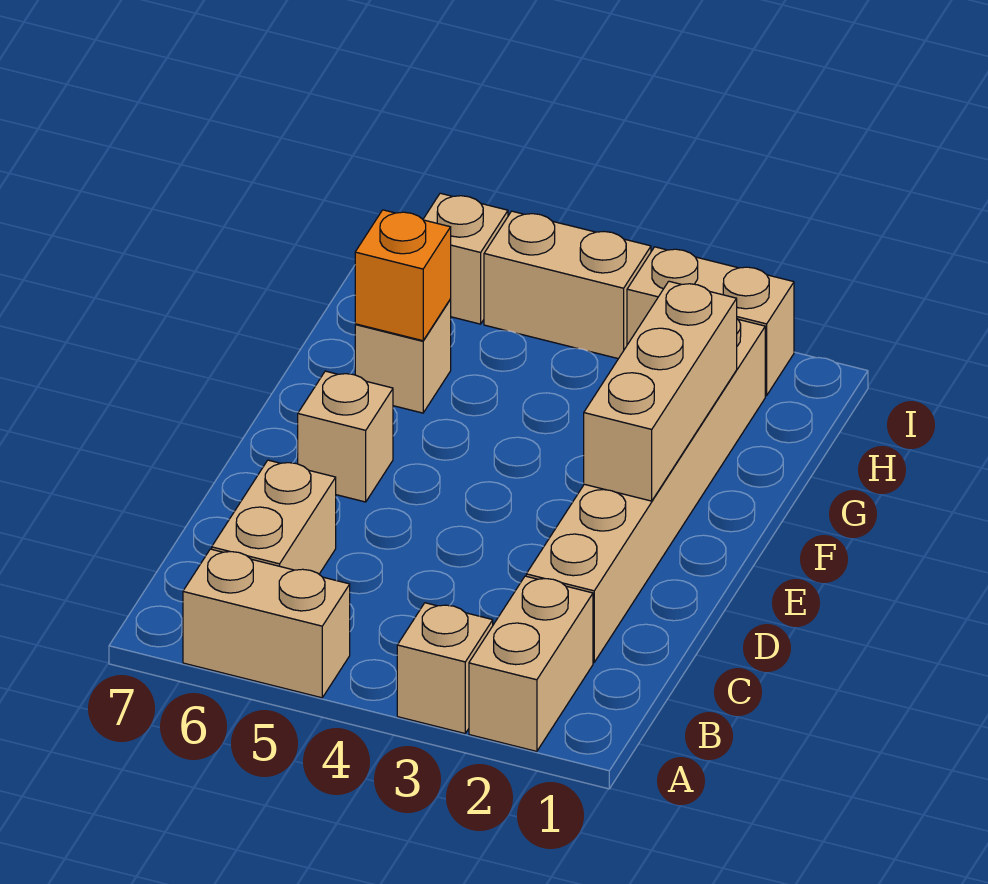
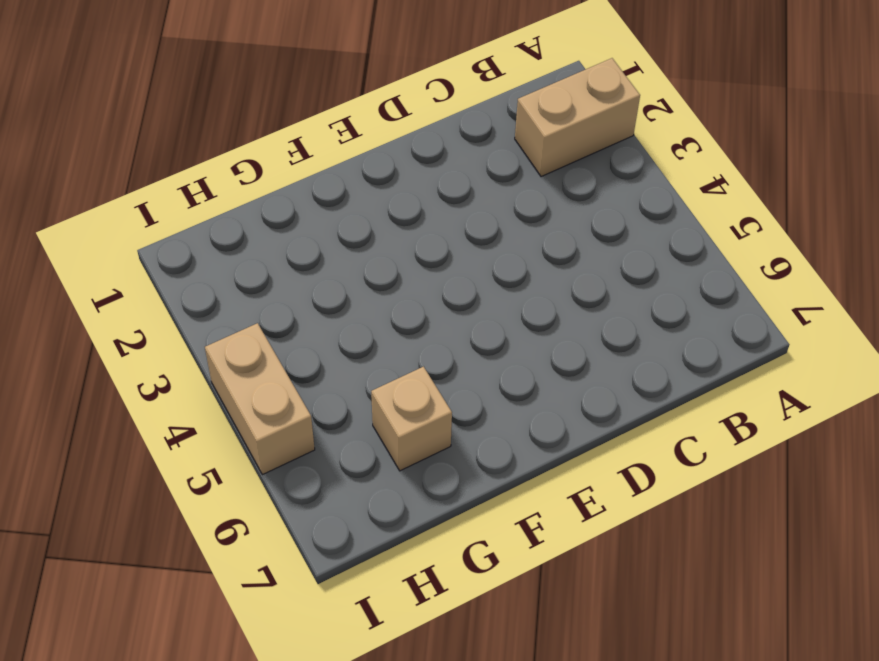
none -> tan 1x1 brick [397,603,493,733]
none -> tan 1x2 brick [183,549,350,698]
none -> tan 1x2 brick [212,460,336,574]

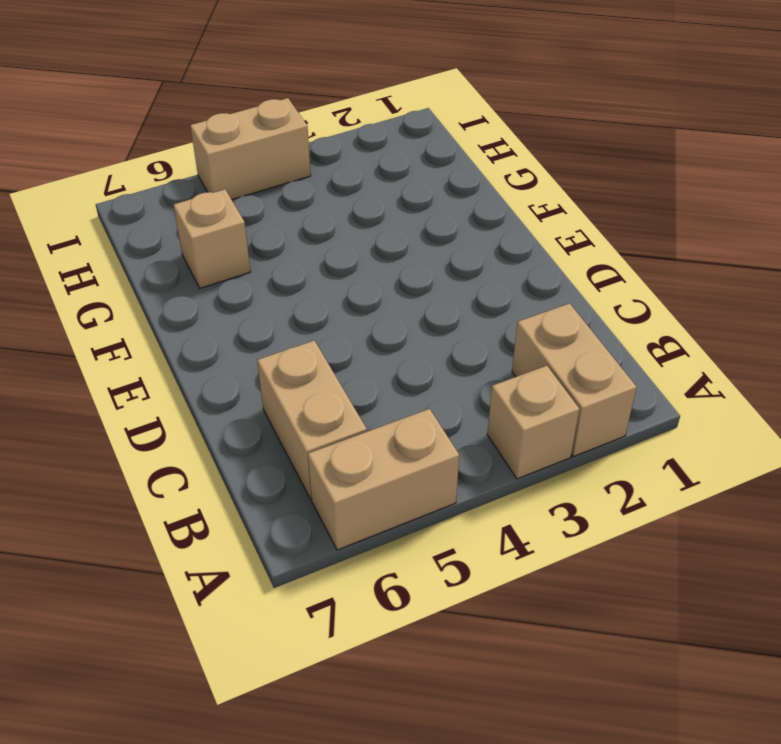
none -> tan 1x6 brick [526,319,765,662]
none -> tan 1x1 brick [298,371,393,502]
none -> tan 1x2 brick [627,247,794,396]

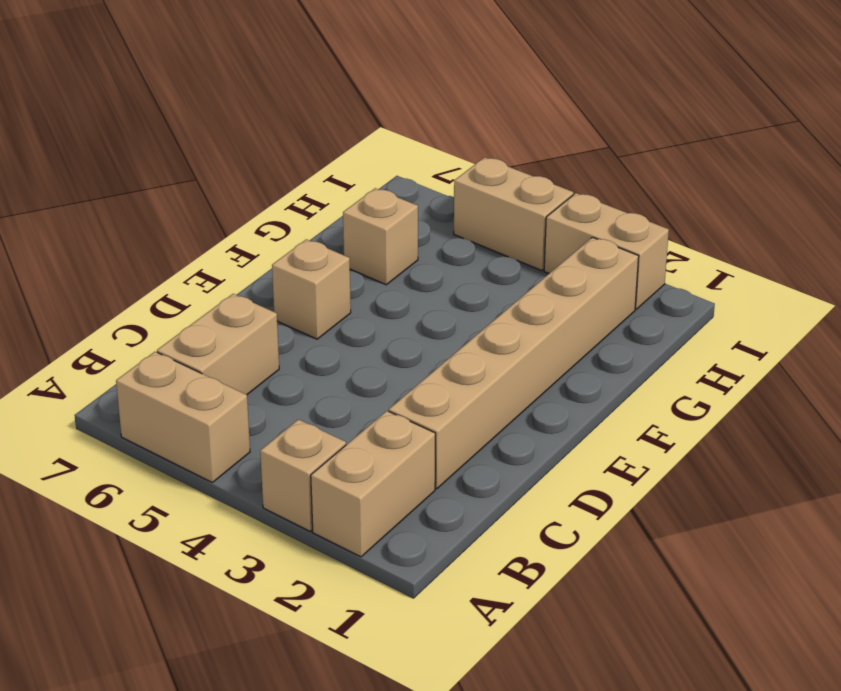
none -> tan 1x1 brick [423,193,508,324]
none -> tan 1x3 brick [584,281,737,501]
none -> orange 1x1 brick [355,210,451,341]

